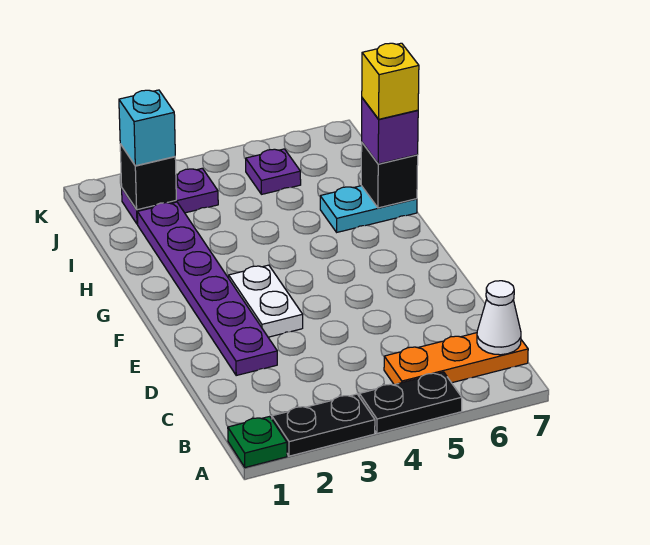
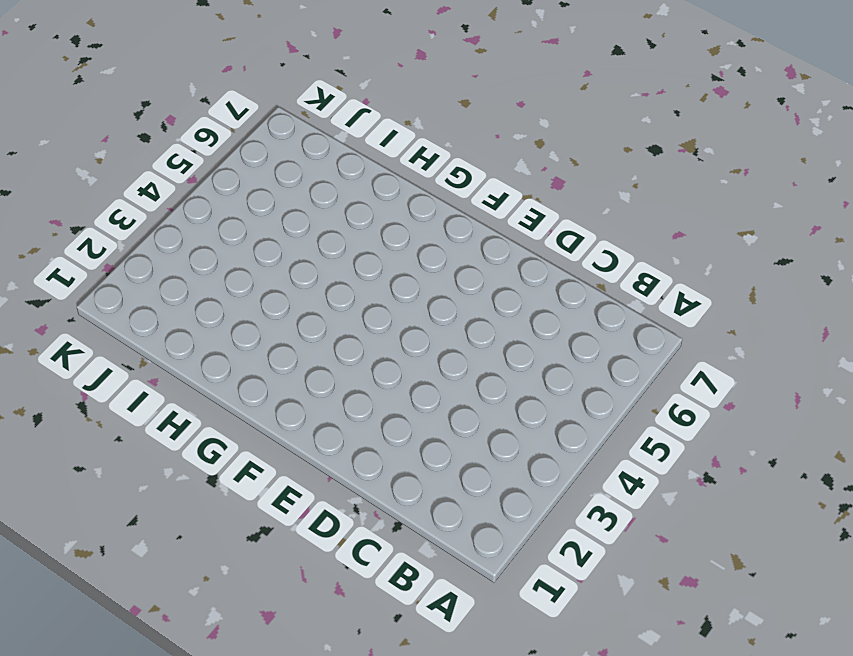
none -> green 1x1 plate [228,416,287,468]
none -> black 1x2 plate [272,394,375,456]
none -> black 1x2 plate [359,372,462,433]

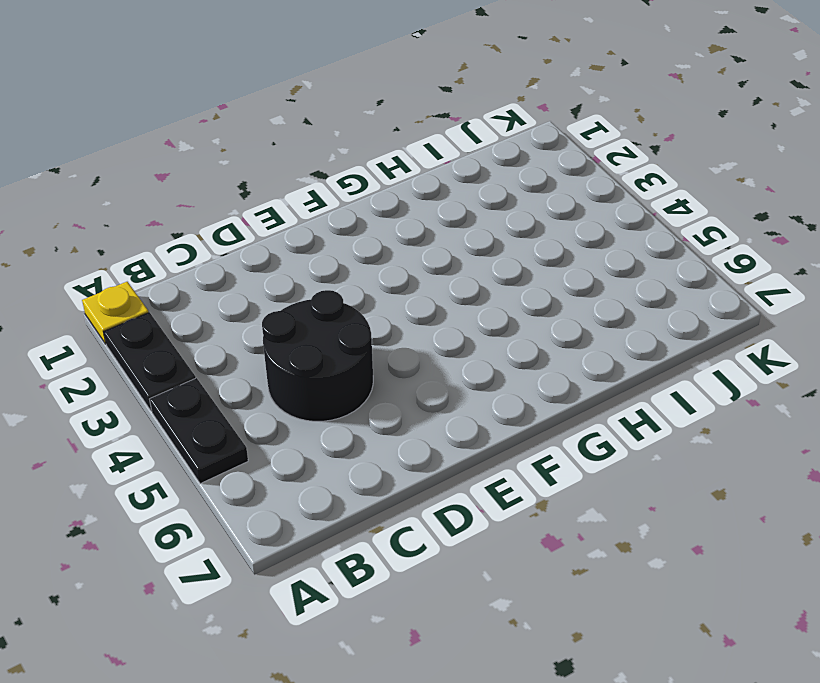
yellow 1x1 plate [82,282,149,344] -> green 1x1 plate [228,416,287,468]
black 2x2 round brick [262,290,373,421] -> none
none -> orange 1x3 plate [384,333,528,385]
none -> purple 1x6 plate [137,202,277,375]
none -> white 1x2 plate [229,265,303,337]

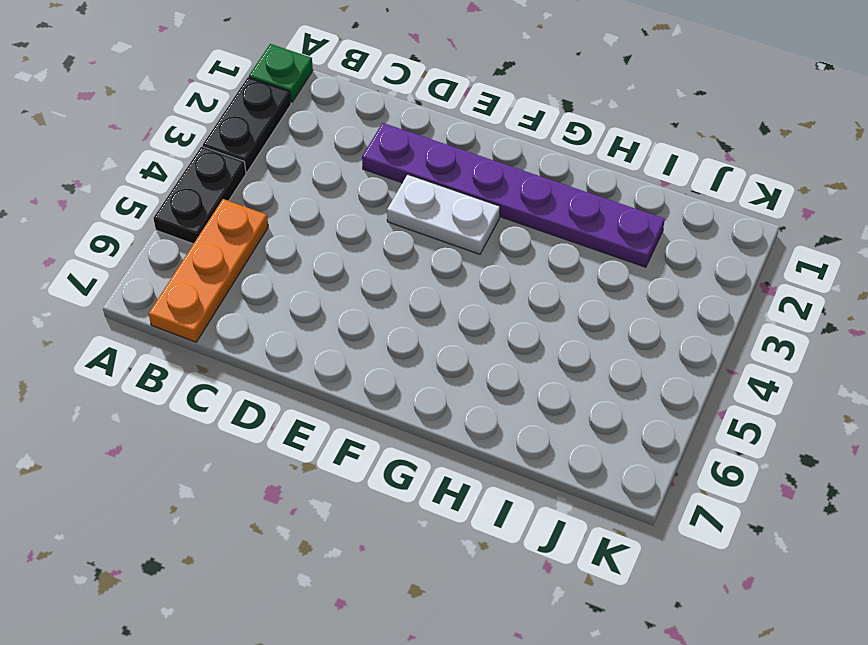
none -> cyan 1x2 plate [320,186,417,232]
none -> purple 1x2 plate [122,168,218,224]
none -> purple 1x1 plate [246,149,301,194]

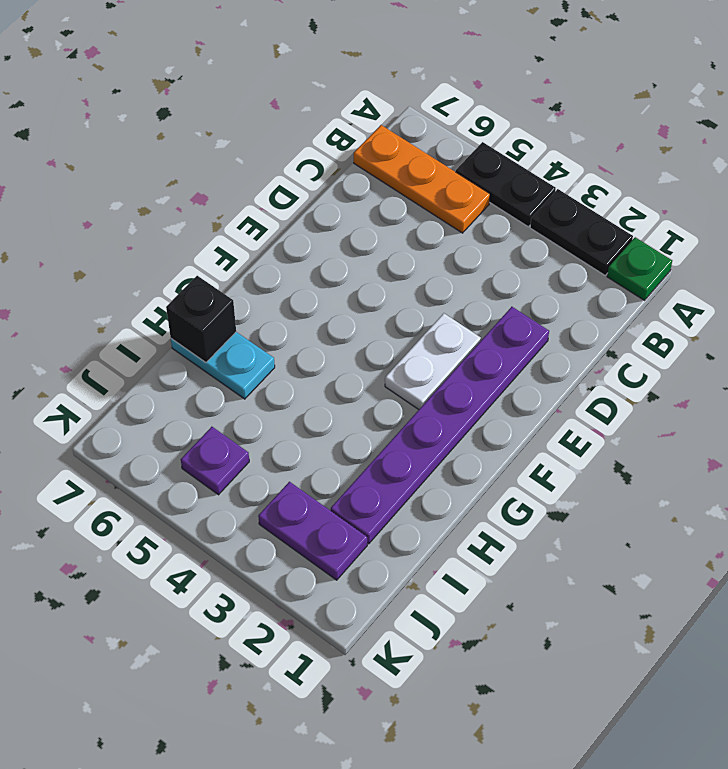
none -> white 1x1 cone [477,281,521,355]
none -> black 1x1 brick [120,144,176,210]
none -> purple 1x1 brick [362,98,418,164]

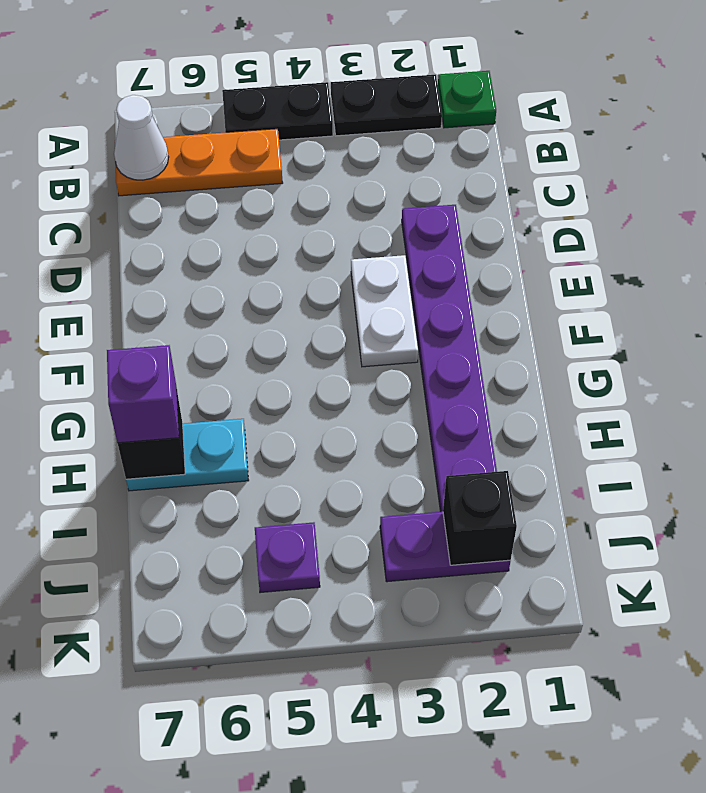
none -> cyan 1x1 brick [119,90,175,166]
none -> yellow 1x1 brick [362,43,419,119]

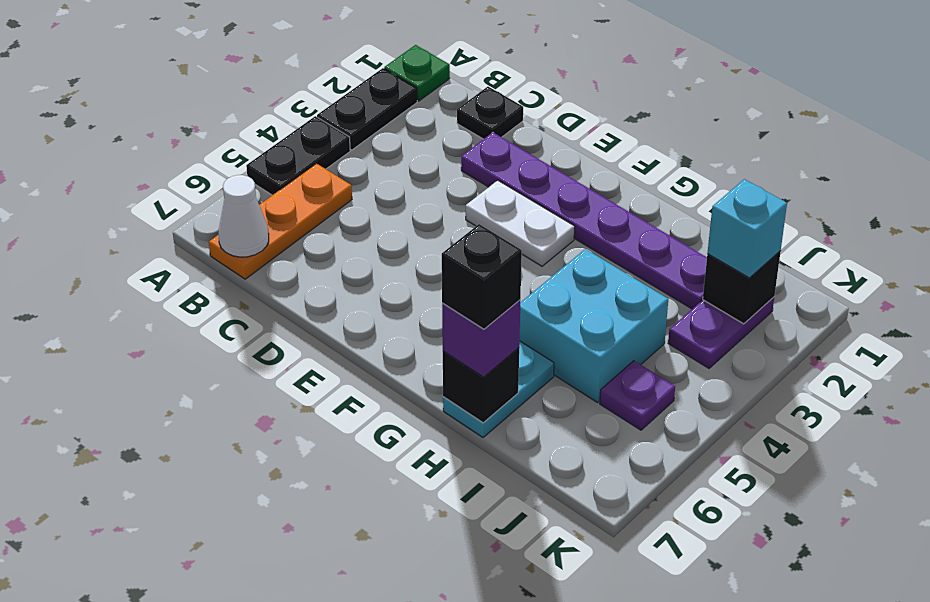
black 1x1 plate [457,87,523,139] -> none
cyan 2x2 brick [520,249,668,402] -> none
black 1x1 brick [442,224,522,329] -> yellow 1x1 brick [362,43,419,119]

